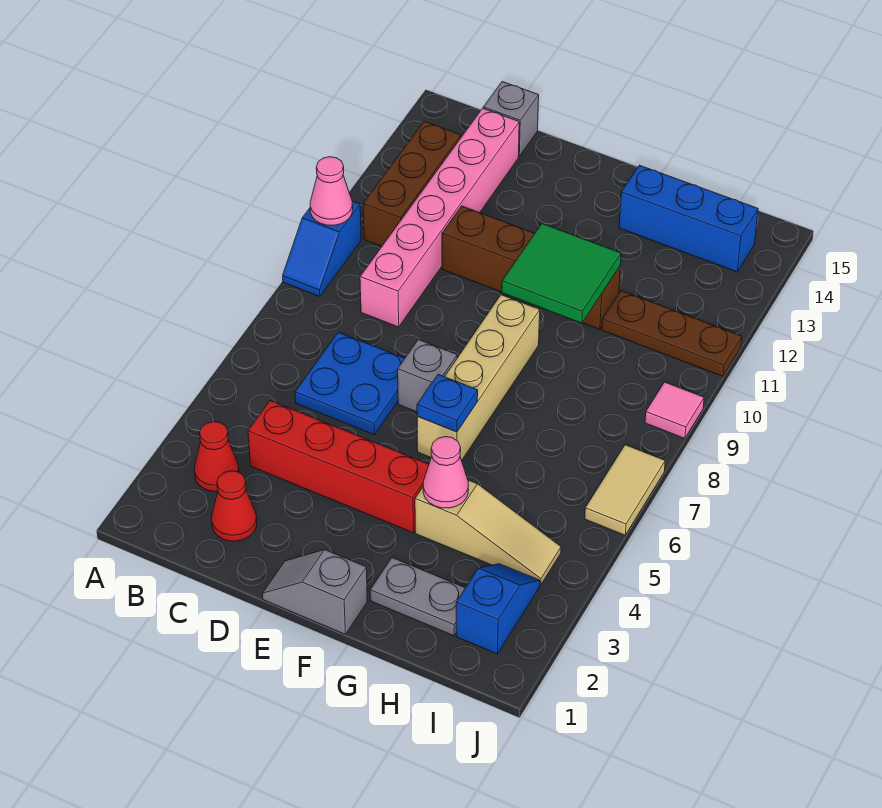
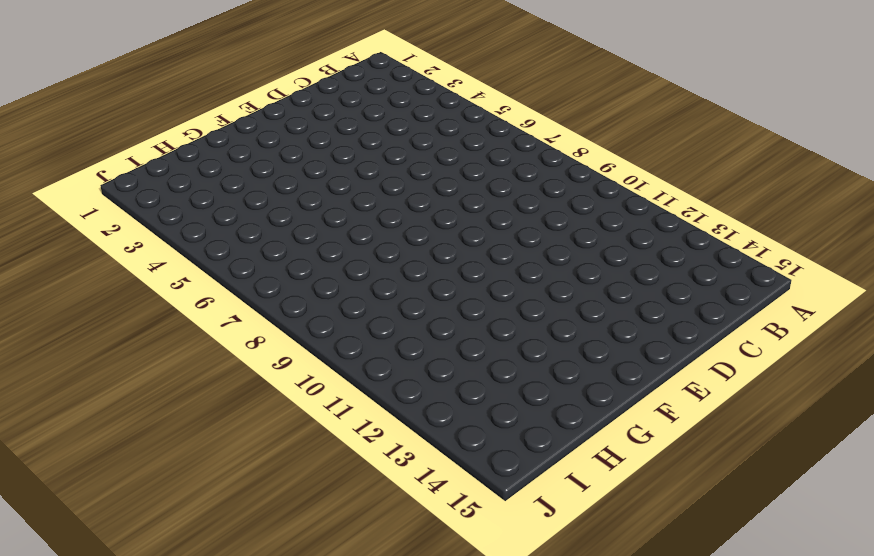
none -> blue 1x2 slope [283,201,361,296]
none -> red 1x1 cone [194,422,239,491]
none -> brown 1x3 brick [363,121,461,246]

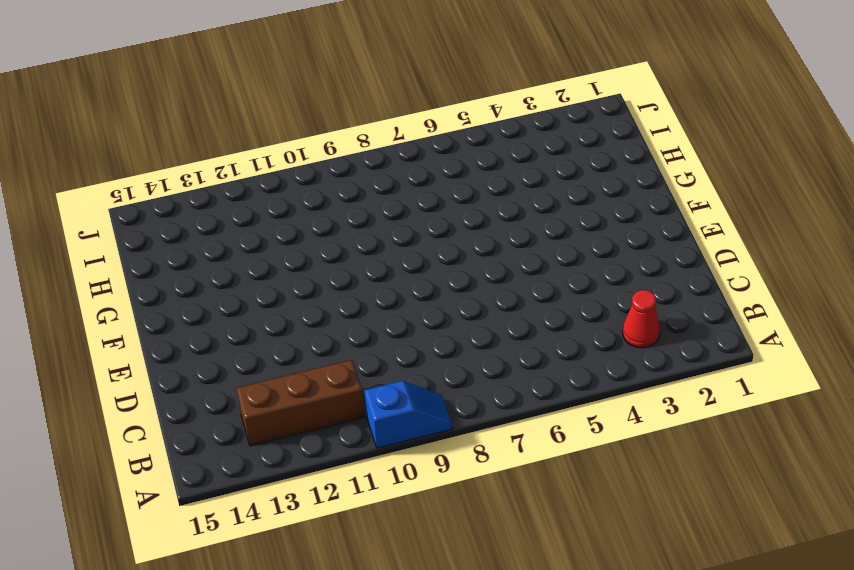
none -> red 1x1 cone [212,471,257,541]
none -> red 1x4 brick [248,401,429,533]
none -> blue 2x2 plate [295,332,405,435]

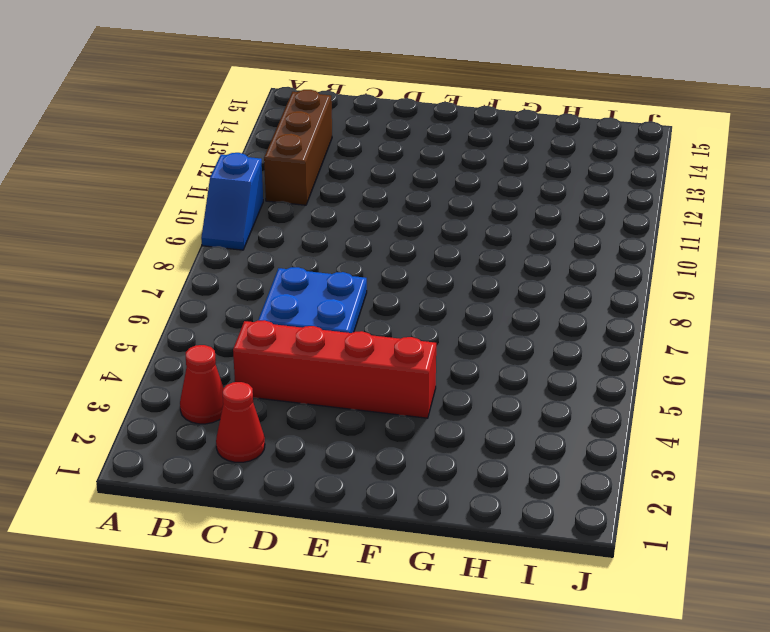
none -> pink 1x6 brick [360,108,519,327]
none -> grey 1x1 brick [483,82,539,156]
none -> brown 1x4 brick [442,206,620,329]

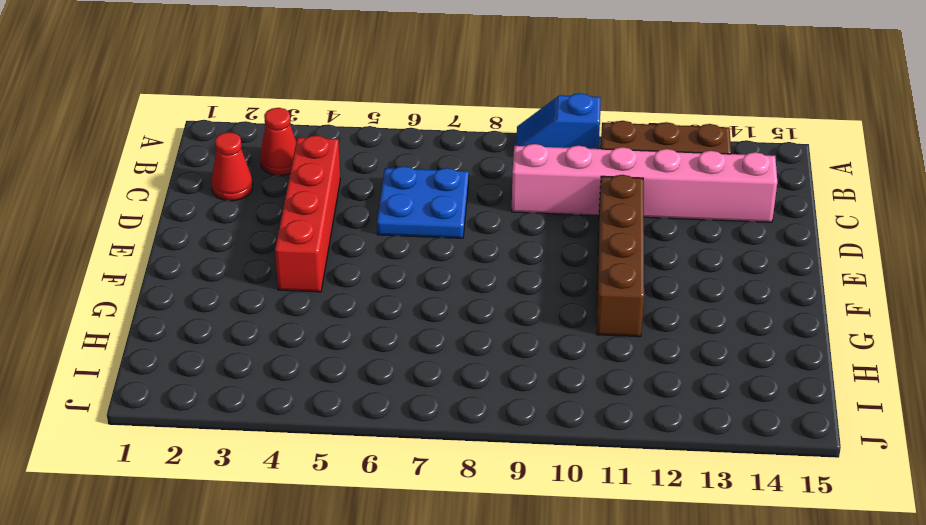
none -> grey 1x1 brick [483,82,539,156]
none -> grey 1x2 slope [262,550,367,634]
none -> grey 1x1 brick [398,340,457,412]

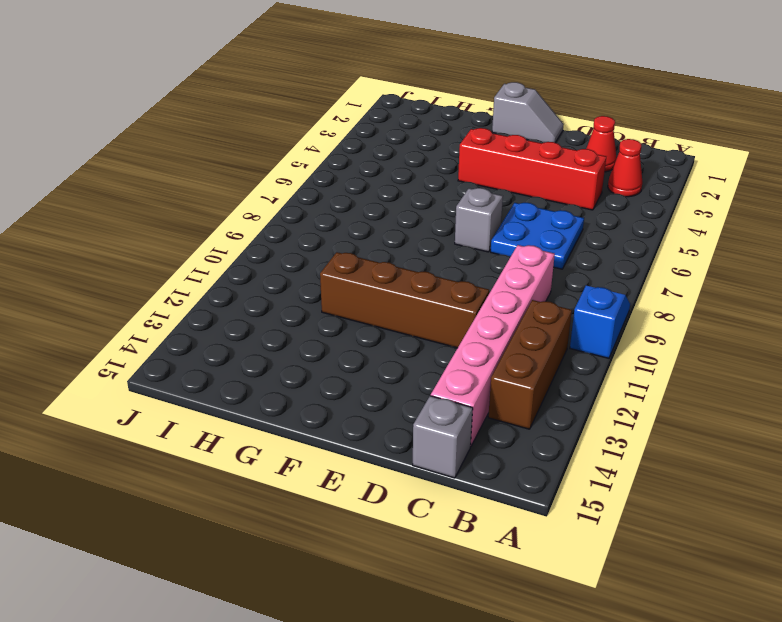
none -> tan 1x4 brick [417,295,540,460]
none -> grey 1x2 plate [370,558,465,636]
none -> tan 1x3 slope [415,480,561,585]

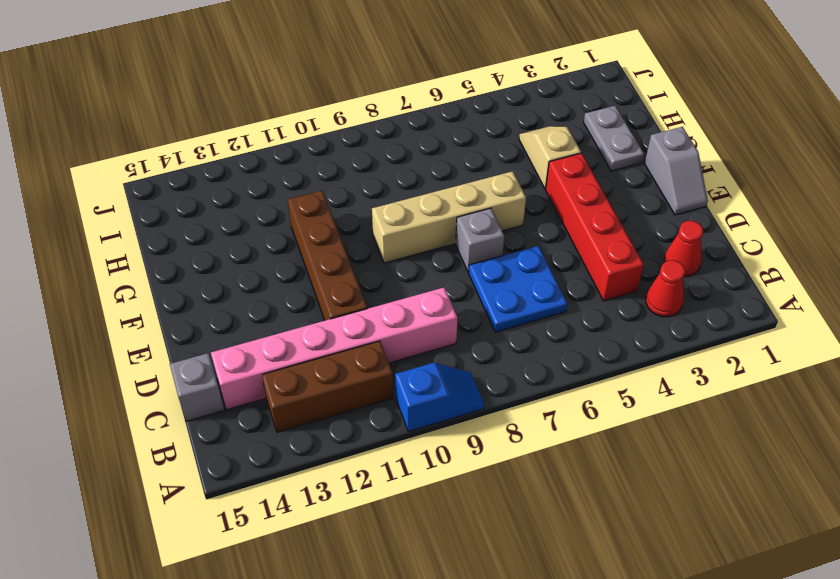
tan 1x2 slope [519,126,581,189] -> tan 1x3 slope [415,480,561,585]
none -> blue 1x3 brick [619,165,758,272]
none -> brown 1x3 plate [602,291,742,376]
none -> blue 1x2 slope [456,564,540,654]

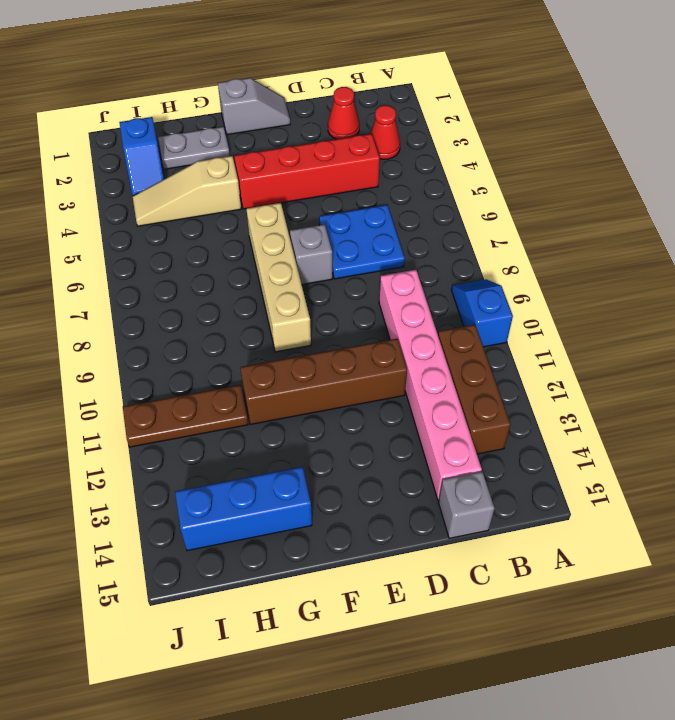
none -> tan 1x2 tile [585,445,665,535]
none -> pink 1x1 tile [645,382,704,438]
none -> pink 1x1 cone [310,157,353,225]

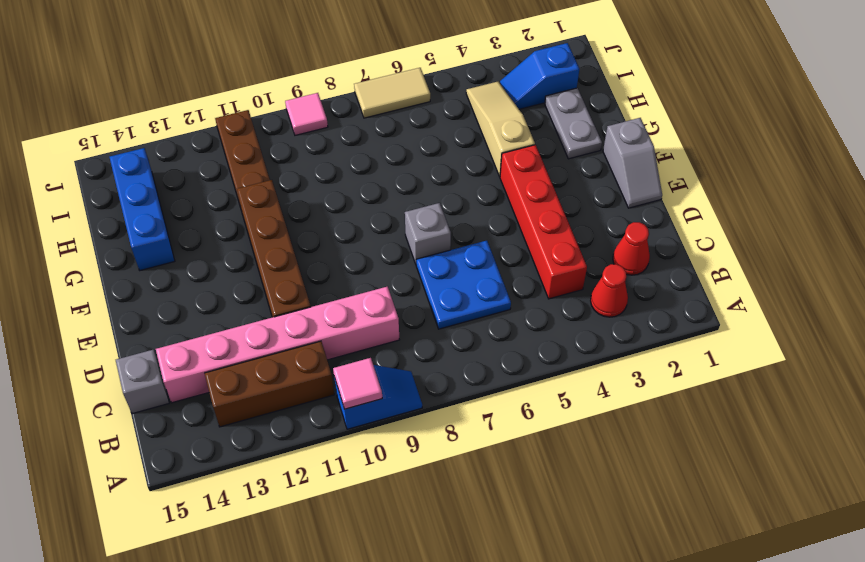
pink 1x1 tile [333,358,382,409] -> pink 1x1 cone [310,157,353,225]
none -> tan 1x4 brick [417,295,540,460]
none -> blue 1x1 plate [417,374,478,432]
none -> green 2x2 tile [502,224,621,323]

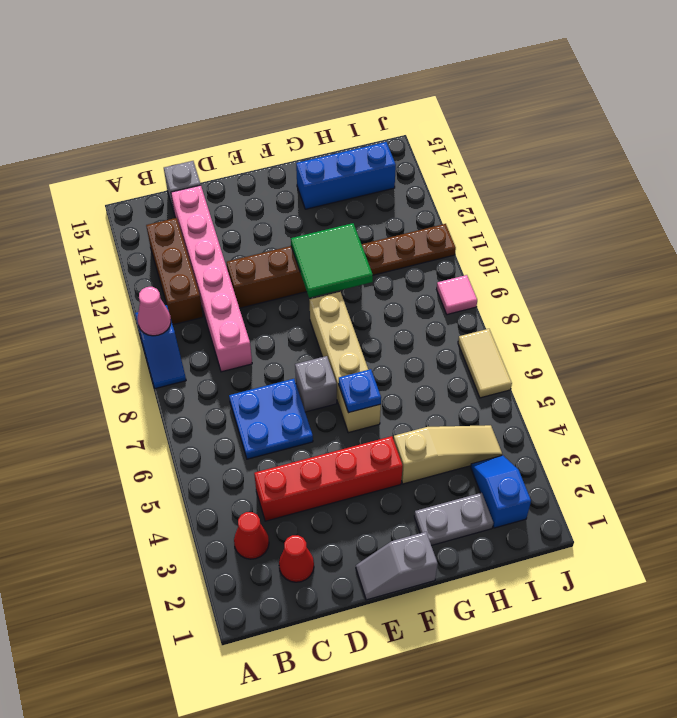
none -> pink 1x1 cone [423,437,468,508]

